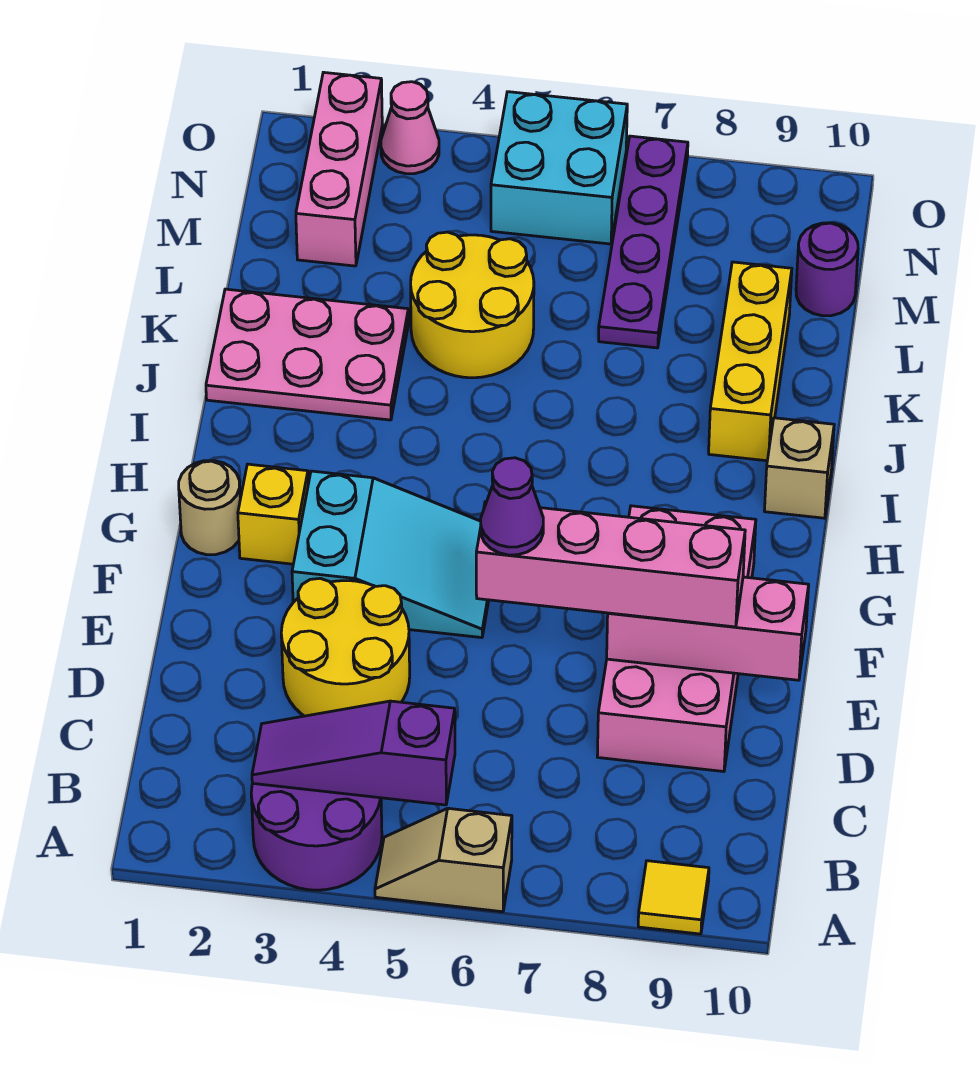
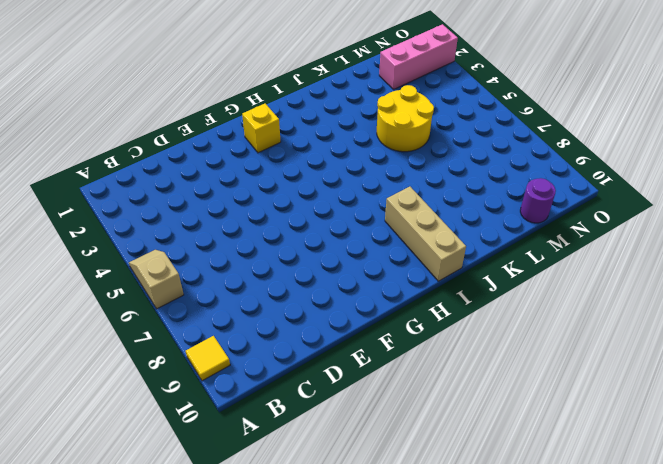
tan 1x3 brick [385,187,466,281] -> tan 1x1 brick [765,418,834,518]
none -> purple 2x2 round brick [251,784,382,890]
none -> yellow 2x2 round brick [281,578,410,716]
none -> pink 2x4 brick [597,506,756,772]

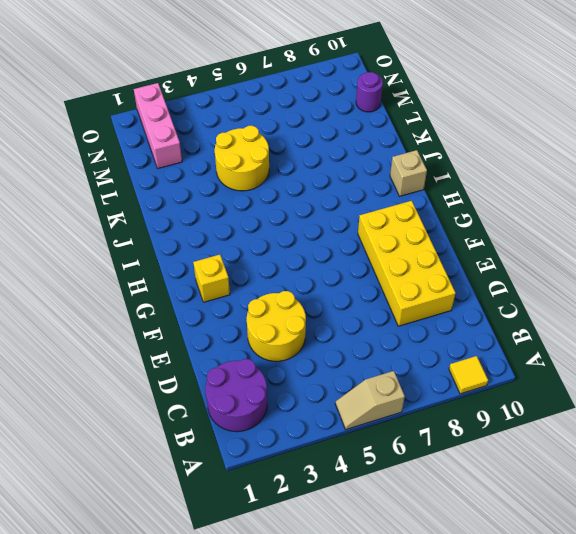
purple 2x2 round brick [205,359,267,432] -> purple 2x2 round brick moved to [251,784,382,890]
yellow 2x4 brick [358,201,456,326] -> pink 2x4 brick [597,506,756,772]
none -> cyan 2x3 slope [292,471,489,638]
none -> tan 1x1 round brick [179,461,240,555]
none -> pink 2x3 plate [206,289,409,420]

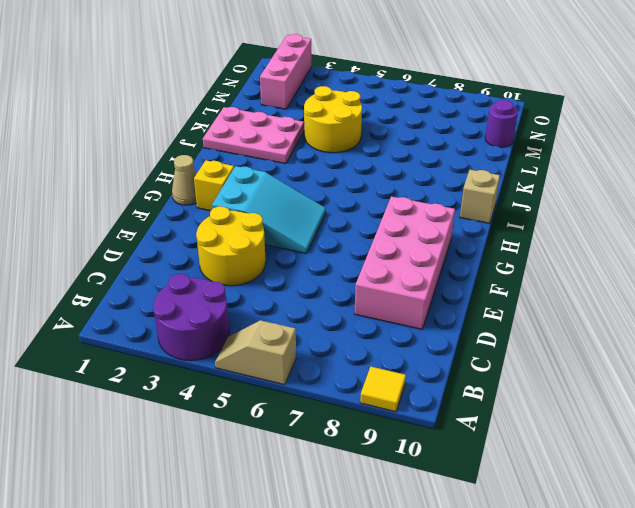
tan 1x1 cone [172,155,196,205] -> tan 1x1 round brick [179,461,240,555]
none -> yellow 1x3 brick [709,262,792,461]
none -> purple 1x4 plate [599,136,688,348]
none -> cyan 2x2 brick [491,92,627,244]

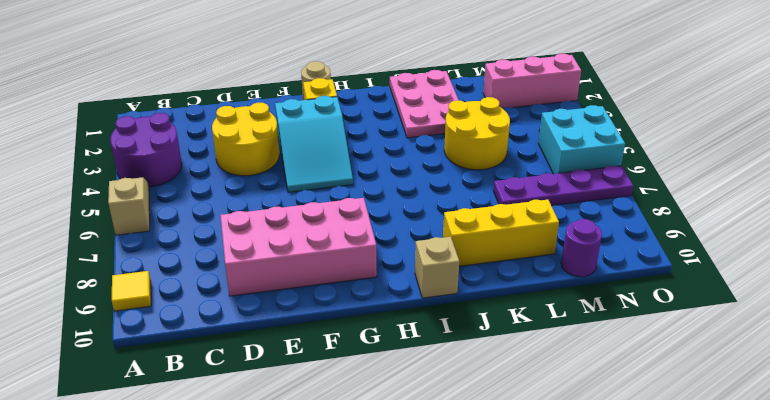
none -> pink 1x1 cone [381,82,439,174]
none -> purple 1x3 slope [252,701,455,805]
none -> pink 1x3 brick [607,577,809,680]

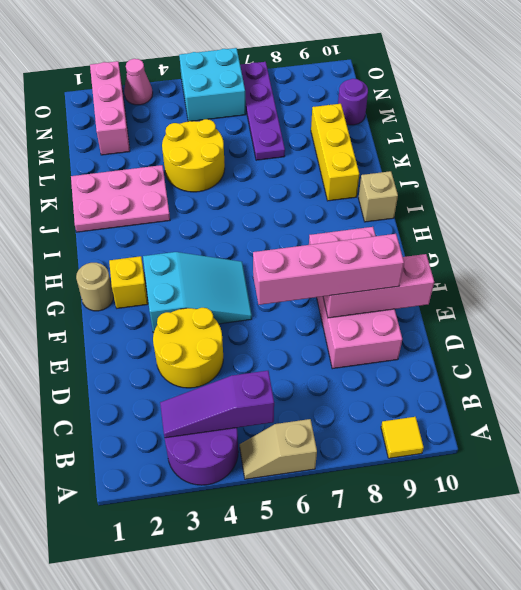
none -> purple 1x1 cone [481,458,543,555]

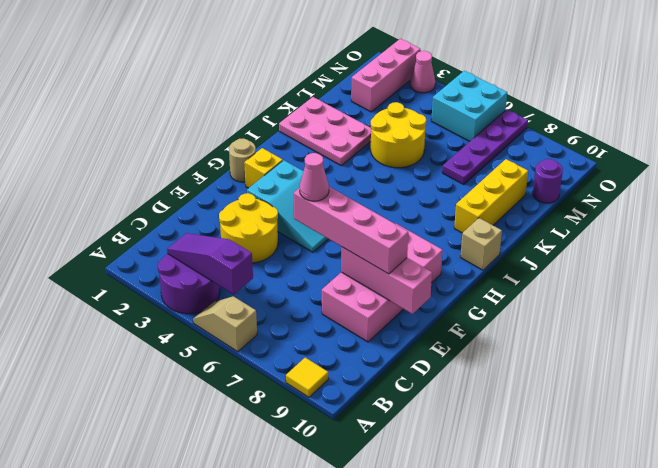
pink 1x1 cone [300,153,329,201] -> purple 1x1 cone [481,458,543,555]

